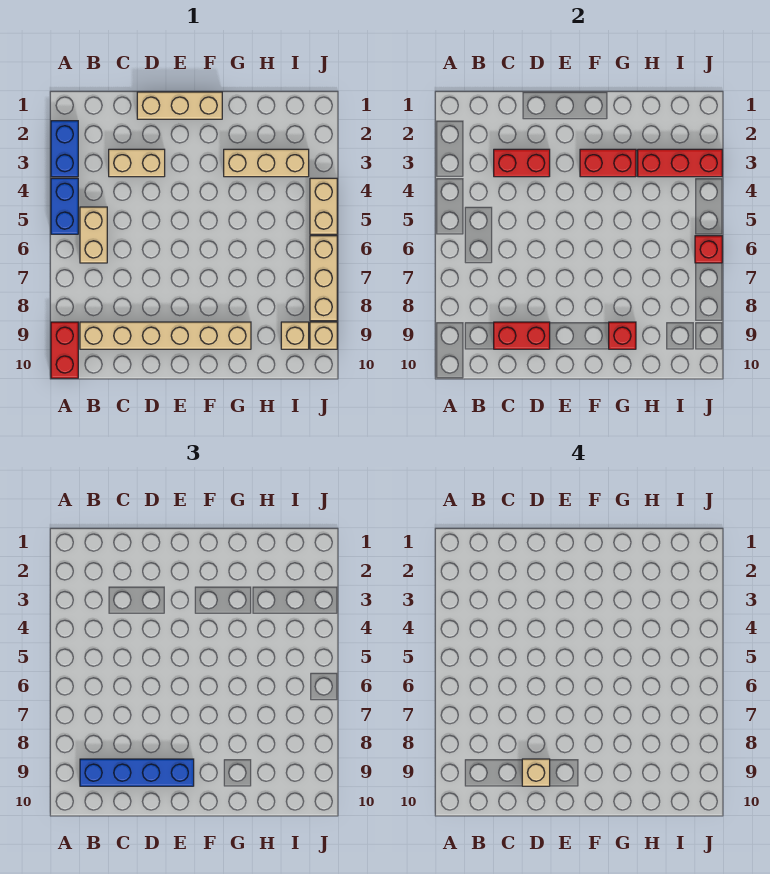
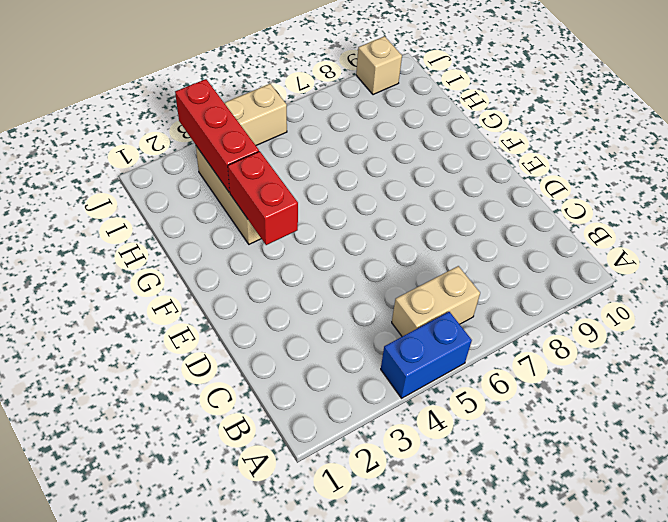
none -> blue 1x2 brick [51,121,78,177]
none -> red 1x2 brick [51,322,78,378]
none -> tan 1x6 brick [80,322,251,349]

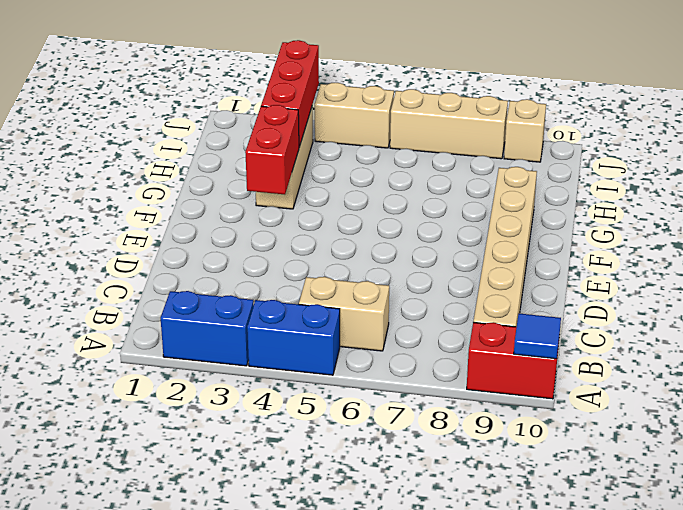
blue 1x1 tile [514,313,561,359] -> none
none -> tan 1x2 brick [109,149,165,177]
none -> tan 1x3 brick [137,92,222,119]
none -> tan 1x1 brick [281,322,309,349]

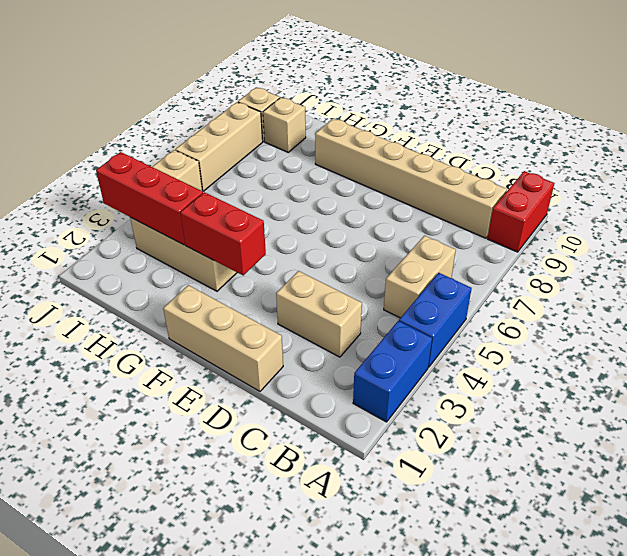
none -> red 1x2 brick [494,149,550,177]
none -> red 1x2 brick [494,322,550,349]
none -> red 1x1 brick [609,322,636,349]

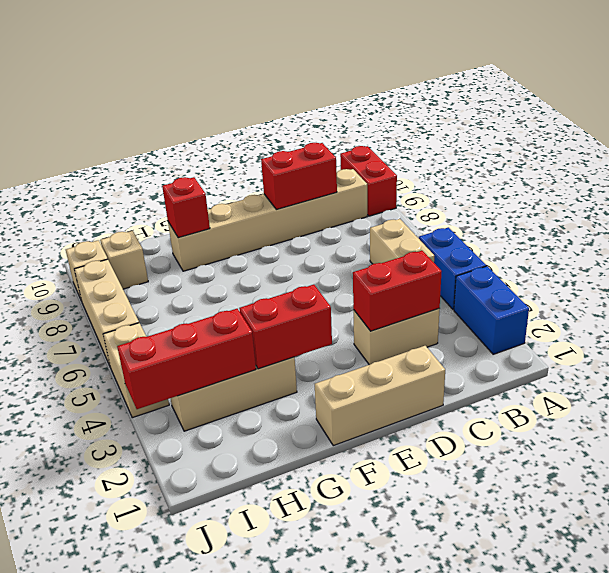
none -> red 1x1 brick [695,236,722,263]
none -> blue 1x4 brick [80,759,194,786]
none -> tan 1x1 brick [522,759,550,786]

